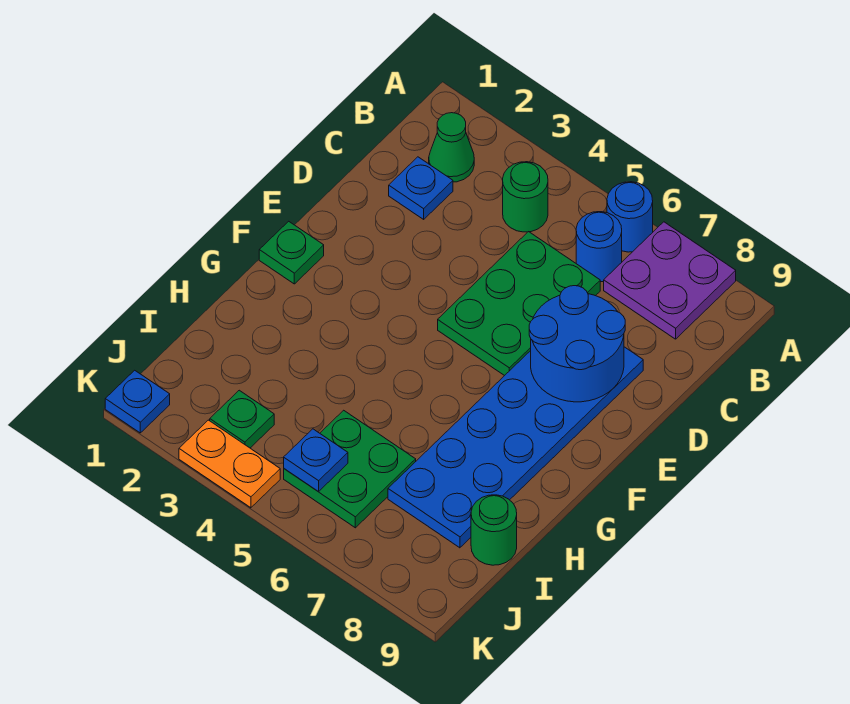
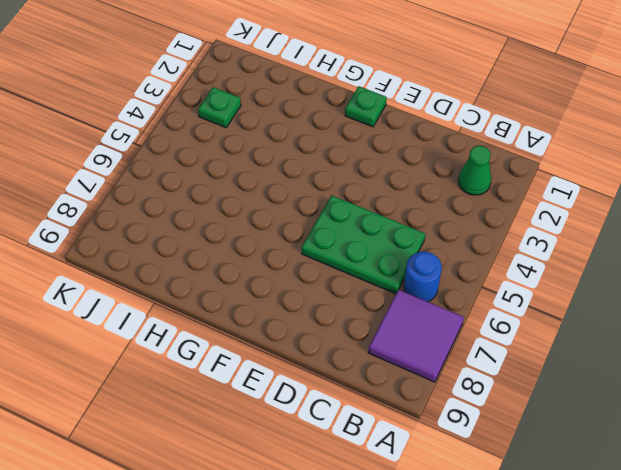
purple 2x2 tile [368,290,464,382] -> purple 2x2 plate [604,222,736,339]
none -> blue 1x1 round brick [607,182,653,252]
none -> green 1x1 round brick [503,162,548,232]
none -> blue 1x1 plate [389,157,453,219]

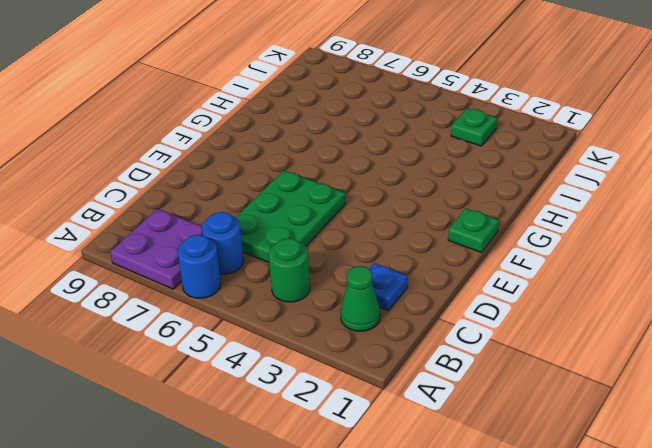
none -> blue 2x6 plate [388,347,643,548]
none -> green 2x2 plate [284,410,416,528]
none -> green 1x1 round brick [471,495,517,565]

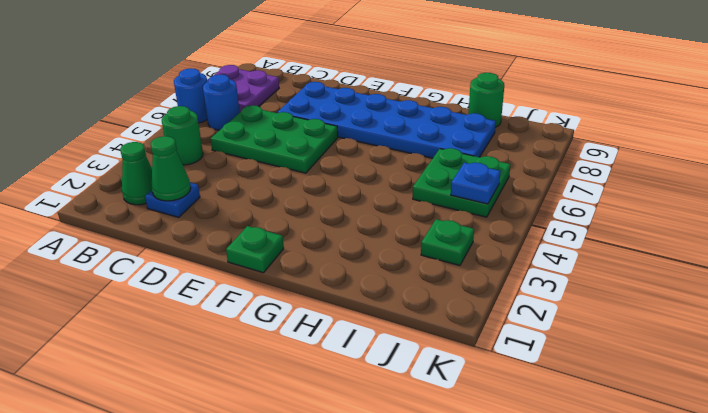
green 1x1 cone [150,136,191,201] -> none
none -> blue 1x1 plate [105,370,170,433]
none -> orange 1x2 plate [179,420,280,508]
none -> blue 2x2 round brick [529,286,625,402]

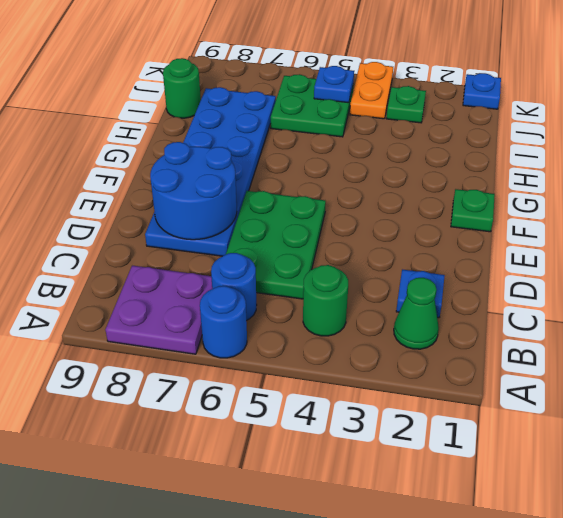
orange 1x2 plate [350,62,393,119] -> orange 1x2 plate turned to [179,420,280,508]

